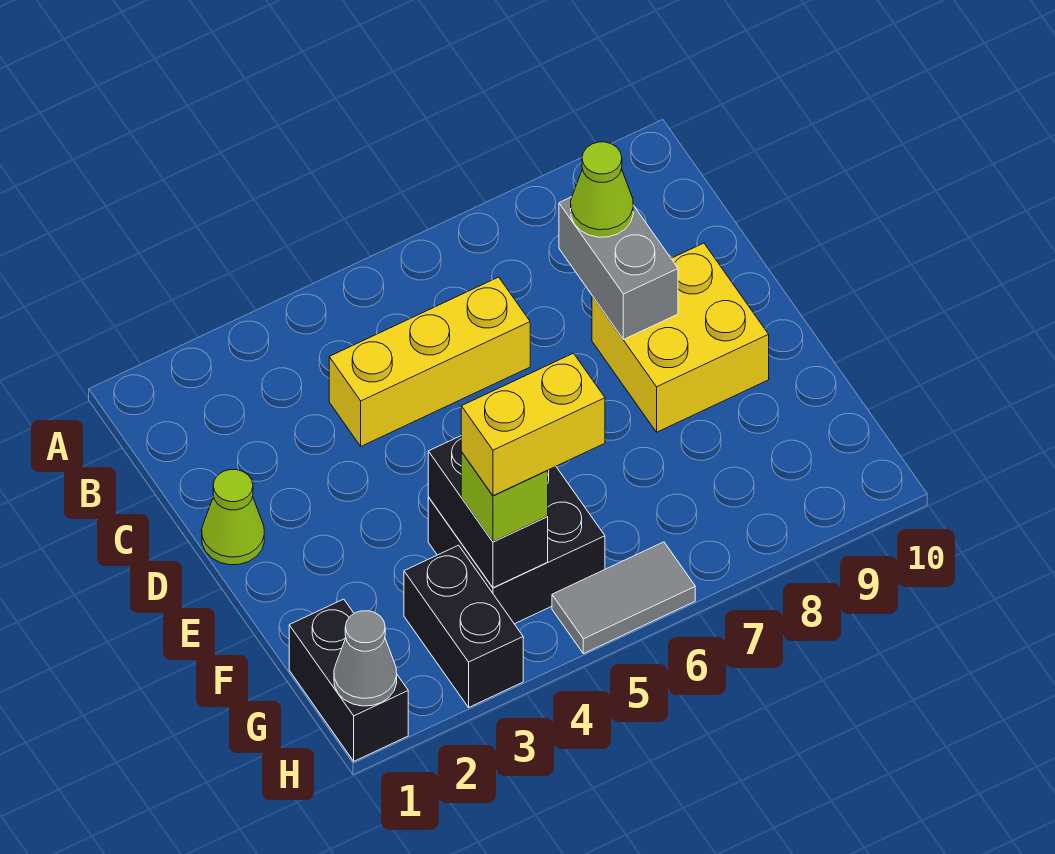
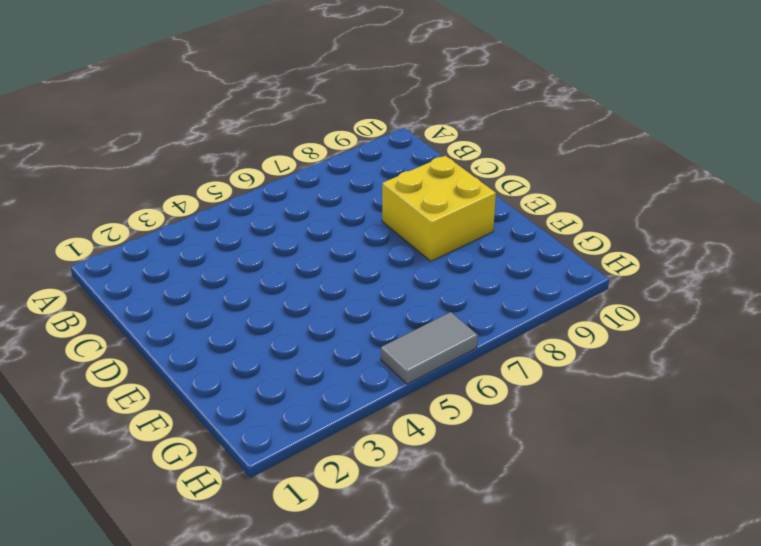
none -> yellow 1x3 brick [329,277,530,446]
none -> lime 1x1 cone [202,470,264,565]
none -> black 2x2 brick [428,467,605,624]

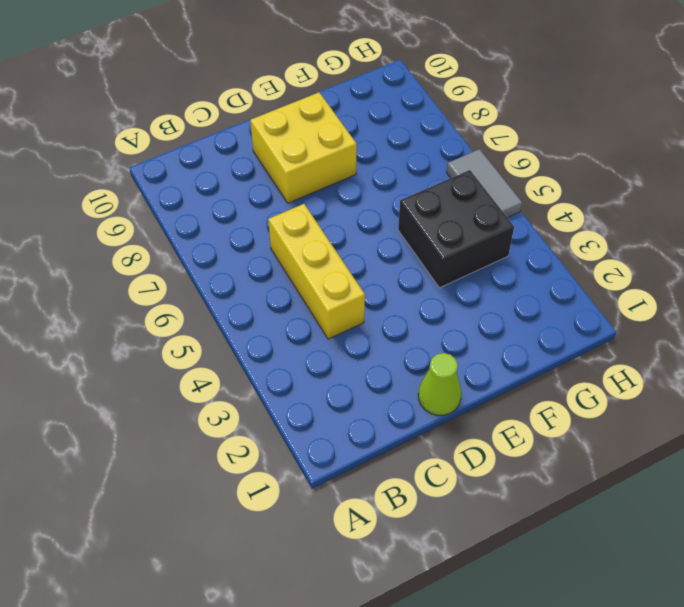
none -> black 1x2 brick [289,599,408,761]
none -> black 1x2 brick [404,545,523,707]
none -> grey 1x2 brick [559,197,678,340]

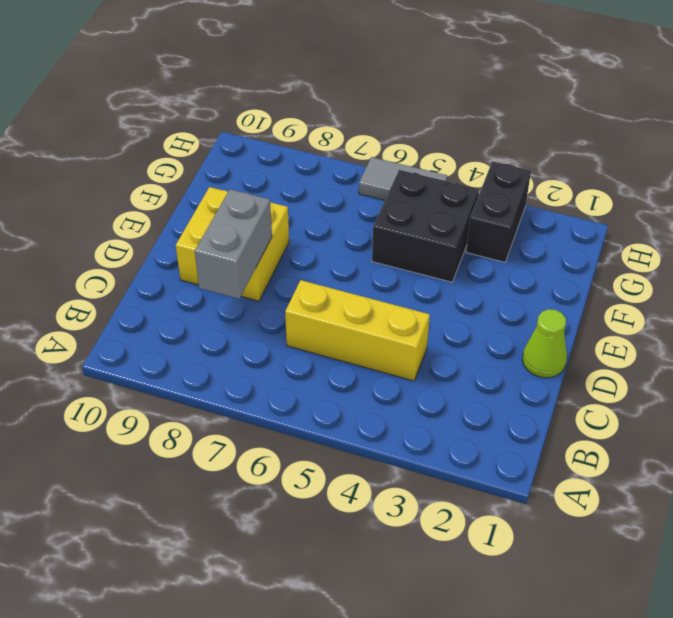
none -> black 1x2 brick [289,599,408,761]
none -> black 1x2 brick [428,436,548,588]
none -> grey 1x1 cone [334,611,397,706]

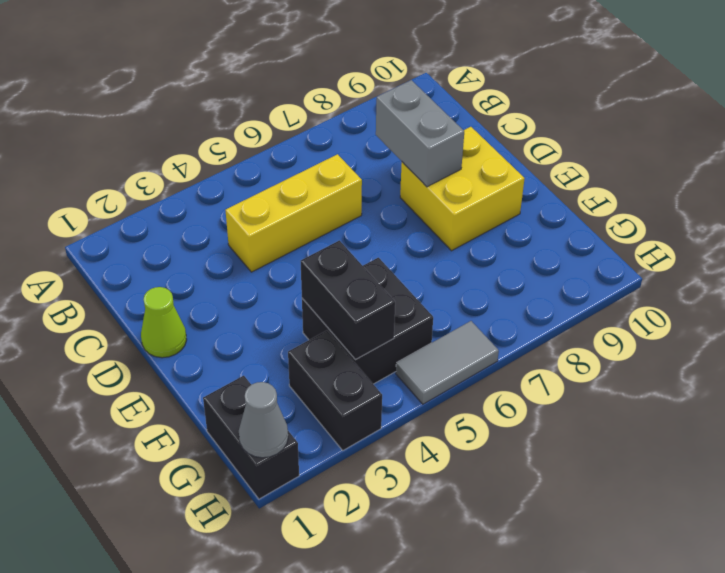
none -> lime 1x1 cone [571,142,633,237]
none -> lime 1x1 brick [461,452,548,542]
none -> yellow 1x2 brick [461,353,605,496]

